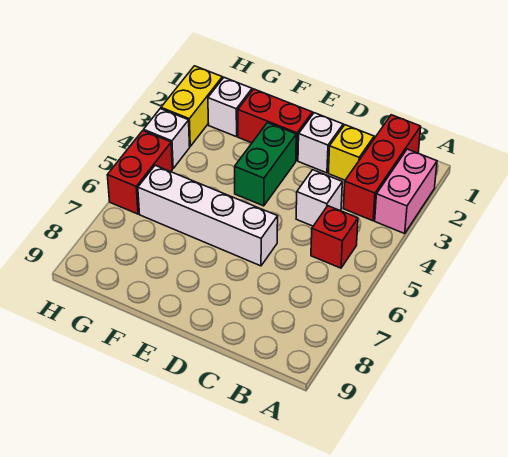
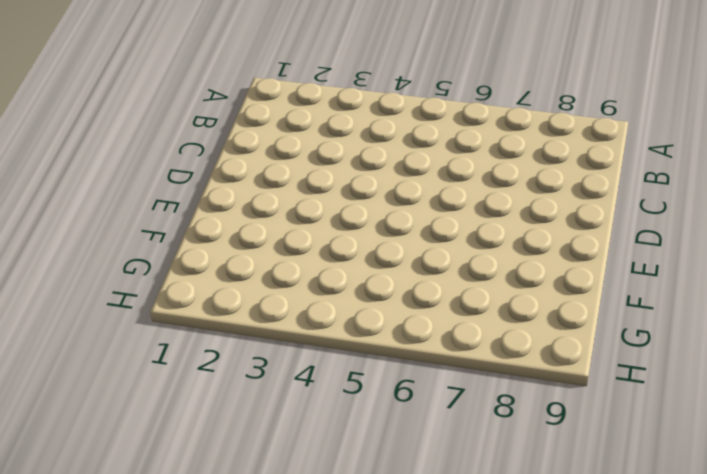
none -> pink 1x2 brick [375,149,437,234]
none -> red 1x3 brick [343,115,421,221]
none -> red 1x1 brick [311,206,358,268]

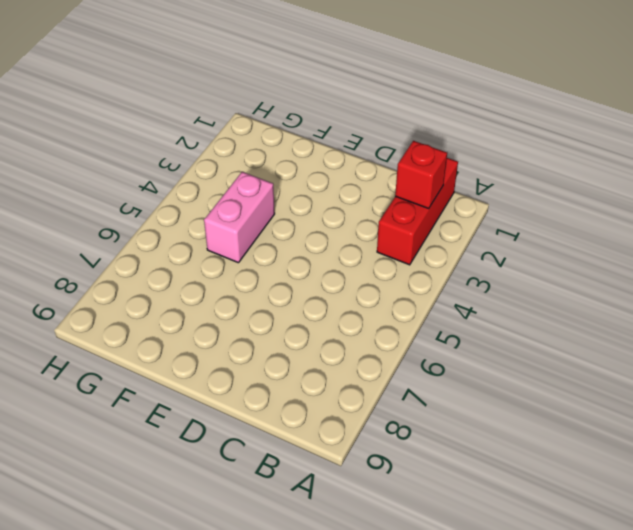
red 1x1 brick [395,141,447,209] -> red 1x1 brick moved to [311,206,358,268]
pink 1x2 brick [204,172,275,263] -> pink 1x2 brick moved to [375,149,437,234]
none -> yellow 1x1 brick [328,125,374,180]
none -> white 1x1 brick [296,170,342,226]
none -> white 1x1 brick [298,113,343,173]

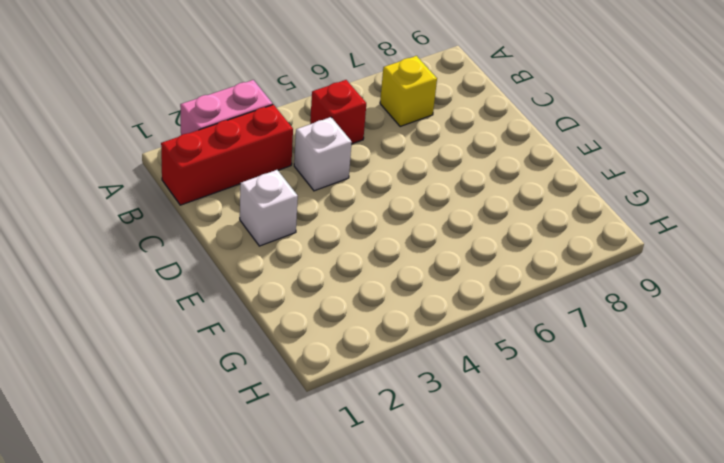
yellow 1x1 brick [380,56,437,127] -> yellow 1x1 brick moved to [328,125,374,180]
none -> white 1x4 brick [138,165,278,266]
none -> red 1x2 brick [238,89,313,161]
none -> green 1x2 brick [235,123,296,206]

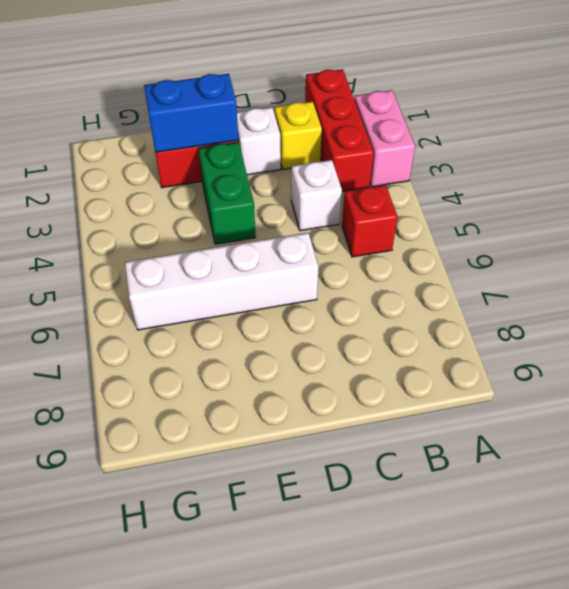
blue 1x2 brick [144,74,238,152] -> none
none -> white 1x1 brick [208,78,252,137]
none -> yellow 1x2 brick [161,66,222,146]
none -> white 1x1 brick [144,109,190,169]

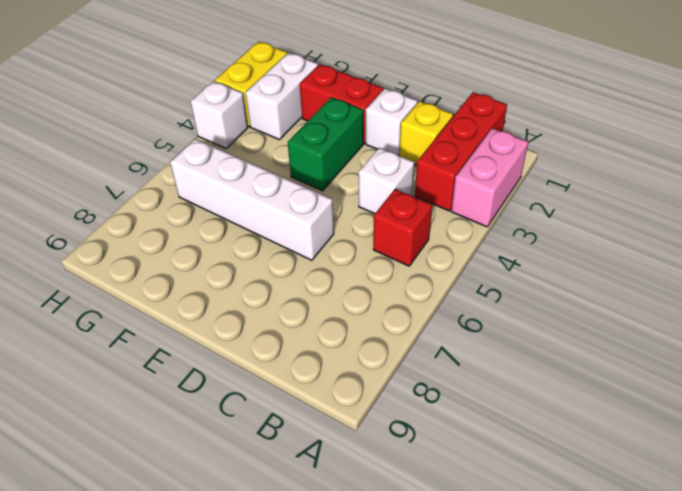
white 1x2 brick [246,53,318,140] -> white 1x1 brick [208,78,252,137]
none -> red 1x2 brick [107,131,172,214]

